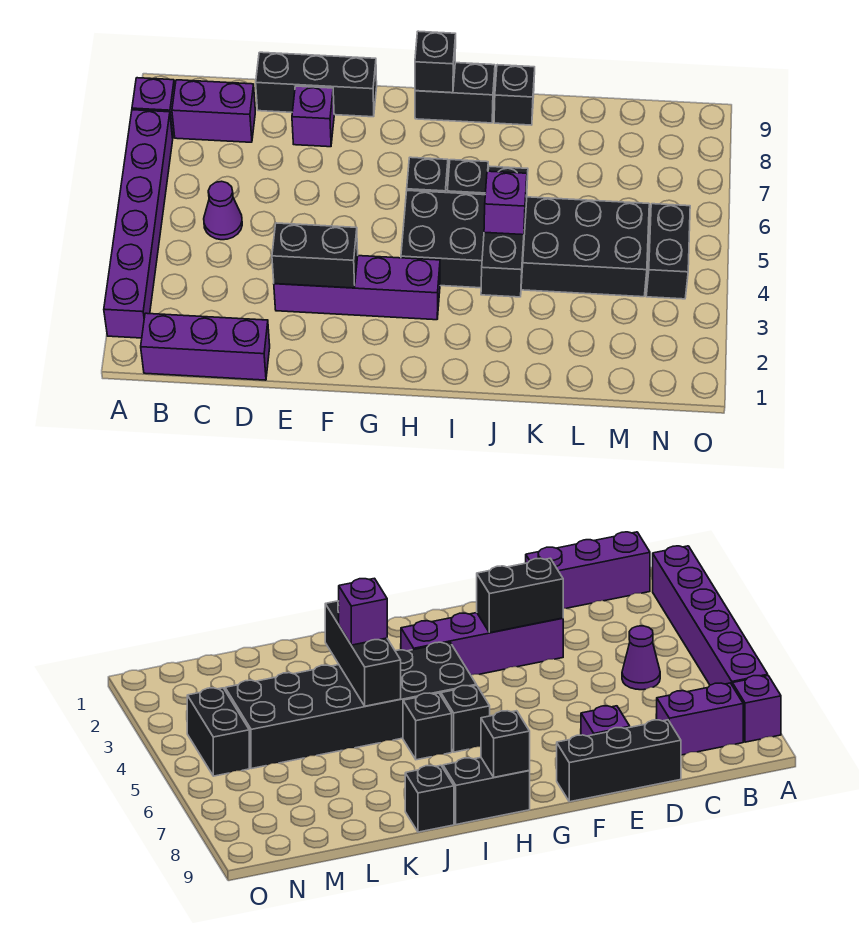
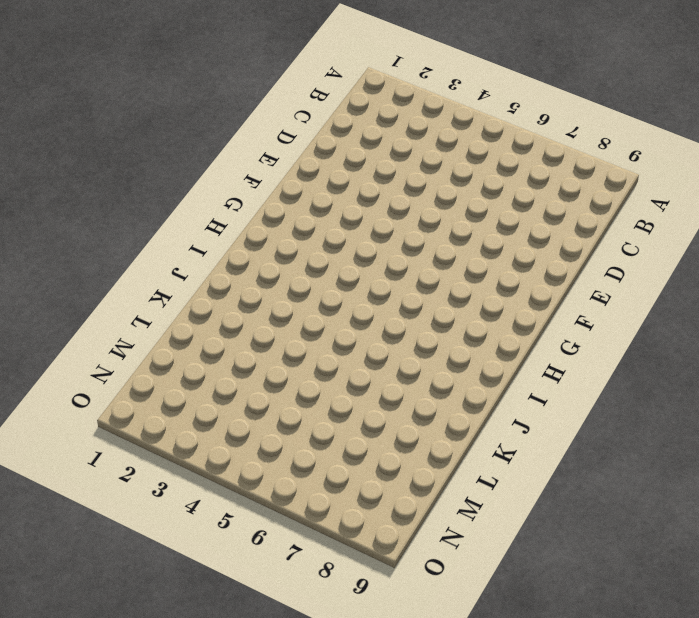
none -> purple 1x6 brick [104,110,173,338]
none -> purple 1x1 brick [132,78,175,138]
none -> purple 1x3 brick [141,313,270,380]

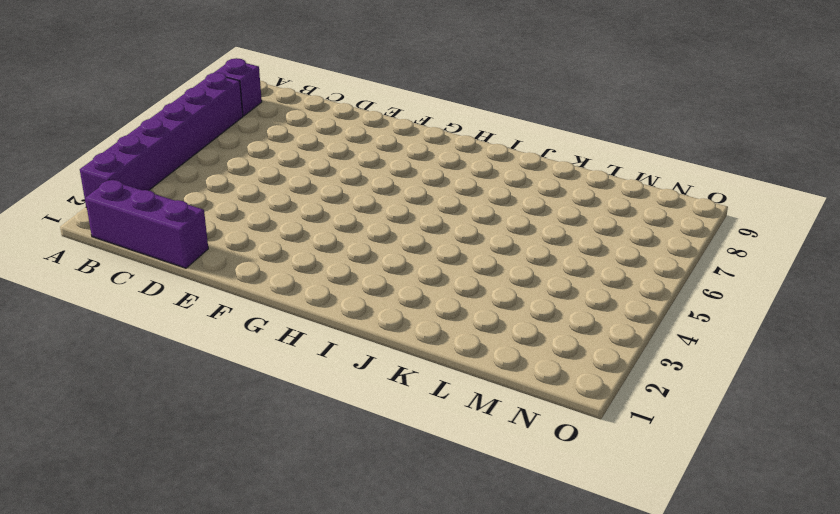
none -> purple 1x2 brick [172,80,255,142]
none -> purple 1x1 cone [204,181,242,240]
none -> black 1x3 brick [256,52,377,117]

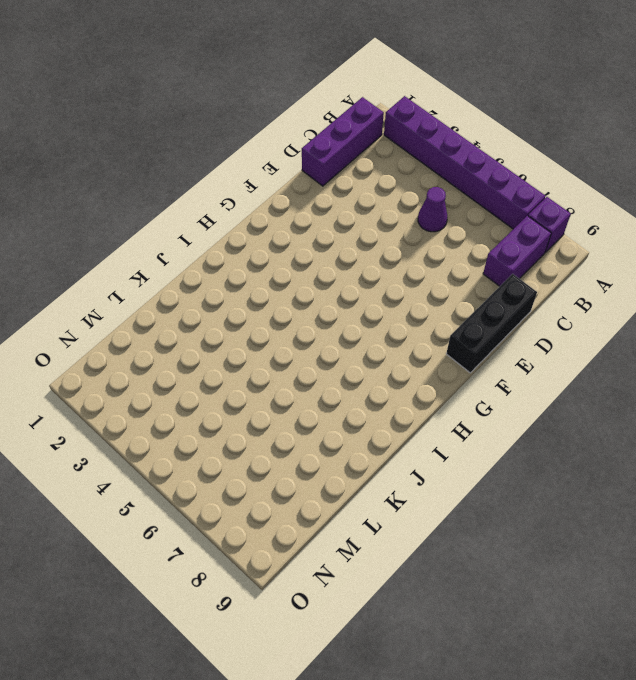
none -> purple 1x4 brick [274,256,440,320]
none -> purple 1x1 brick [292,86,334,147]
none -> black 2x6 brick [401,191,649,297]

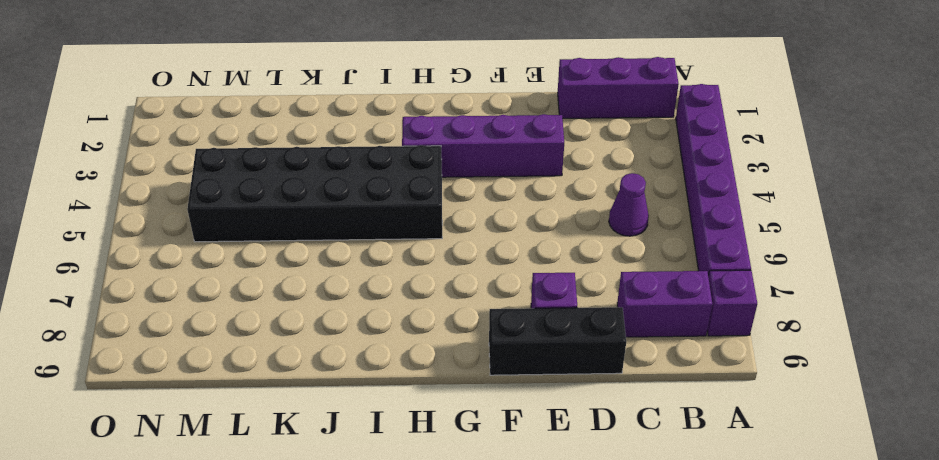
none -> black 1x1 brick [407,157,448,193]
none -> black 1x2 brick [415,63,495,123]
none -> black 1x1 brick [447,160,488,195]

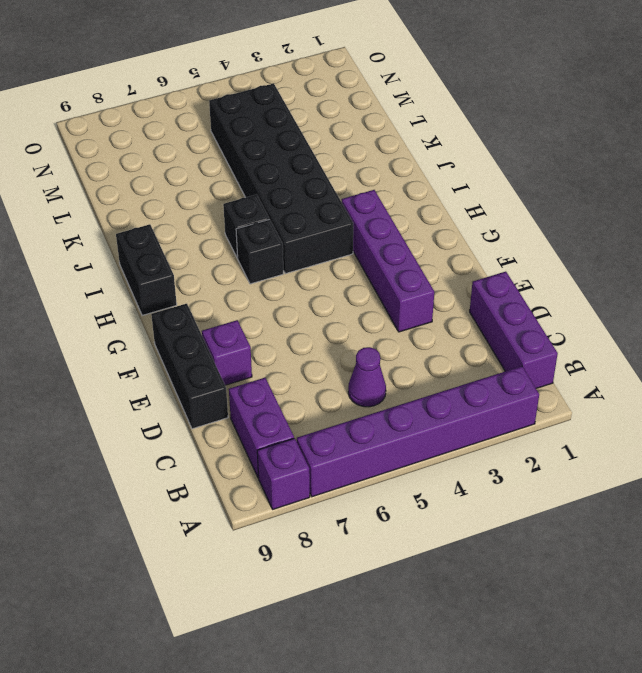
none -> black 1x1 brick [494,65,535,125]
none -> black 1x2 brick [646,204,690,299]
none -> black 1x2 brick [272,223,358,288]

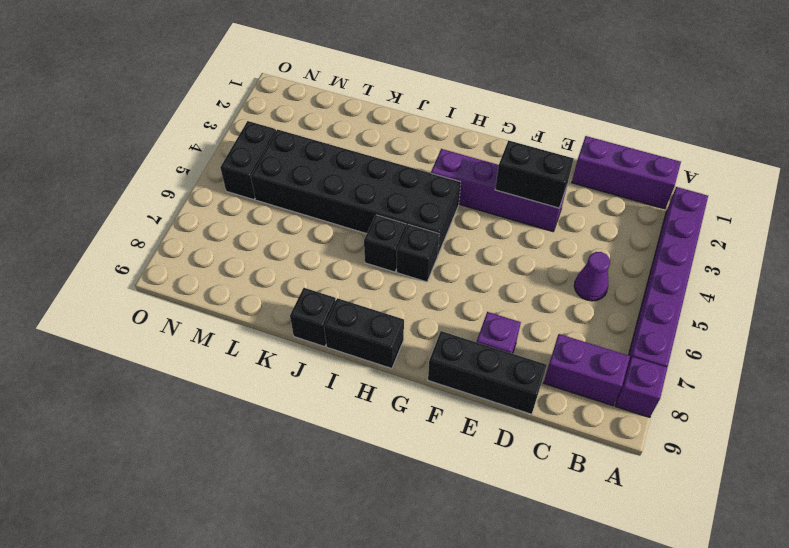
none -> black 1x1 brick [415,31,456,93]
none -> black 1x3 brick [481,166,528,297]
none -> purple 1x1 brick [484,171,527,235]

